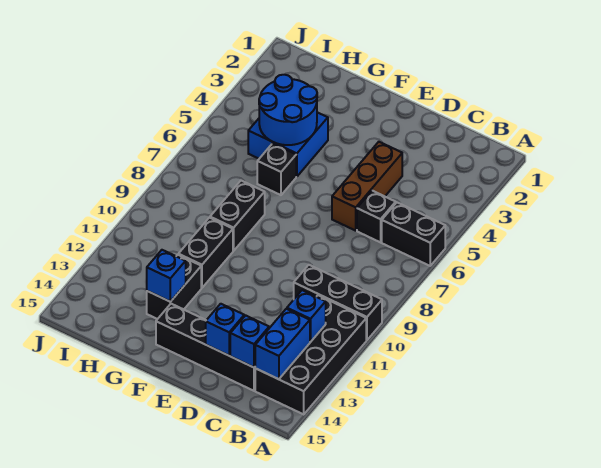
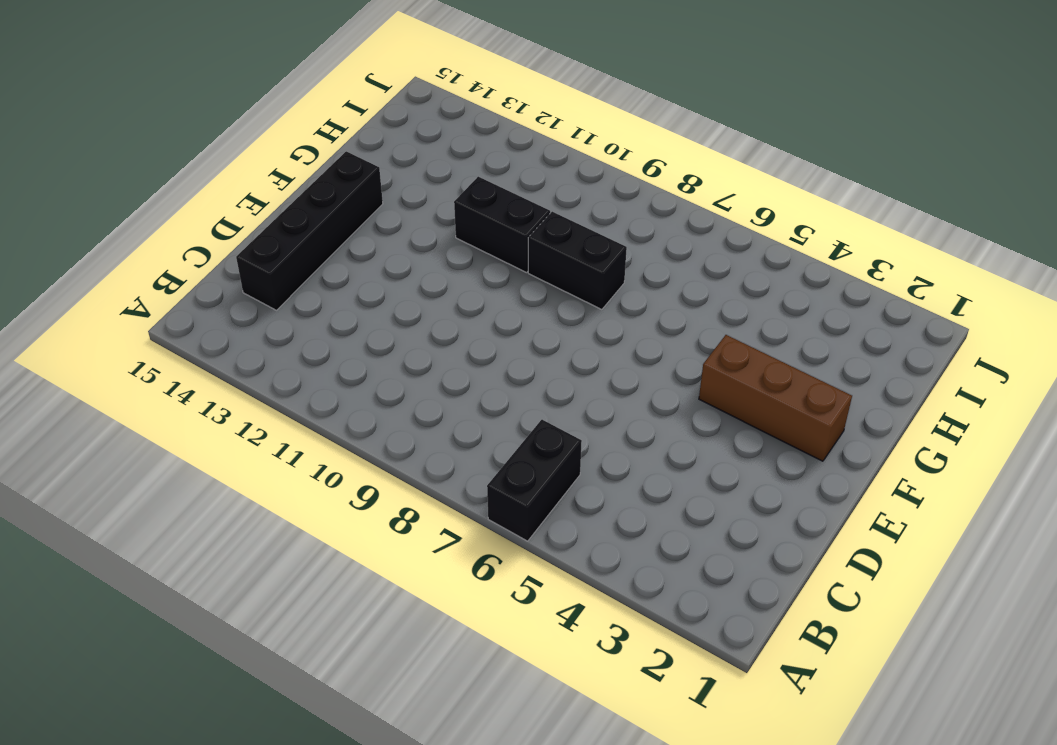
brown 1x3 brick [699,335,852,461] -> brown 1x3 brick moved to [332,142,402,231]
none -> black 1x3 brick [294,265,382,340]
none -> black 2x4 brick [255,295,366,414]
none -> black 1x1 brick [357,191,396,242]

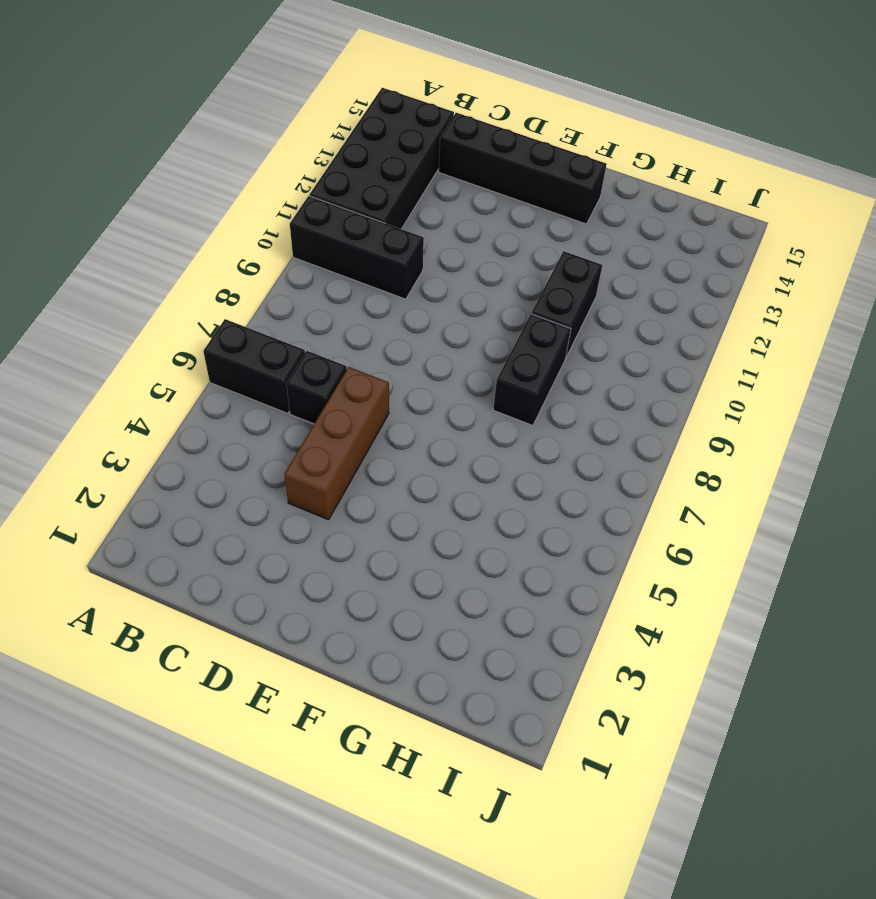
none -> blue 2x2 brick [248,112,328,177]
none -> black 1x1 brick [257,143,296,195]
none -> black 1x2 brick [147,255,201,319]

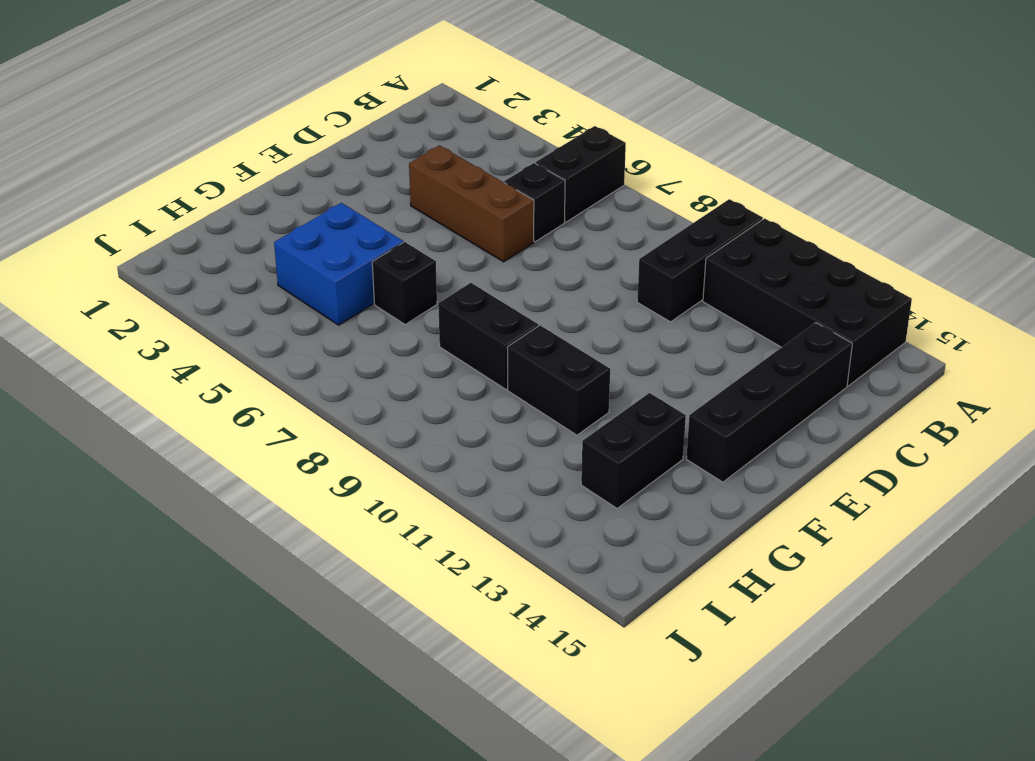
black 1x2 brick [581,393,686,508] -> black 1x2 brick turned to [147,255,201,319]
none -> blue 1x1 brick [287,290,326,342]
none -> blue 1x2 brick [255,309,310,379]
none -> blue 1x1 brick [230,315,269,367]

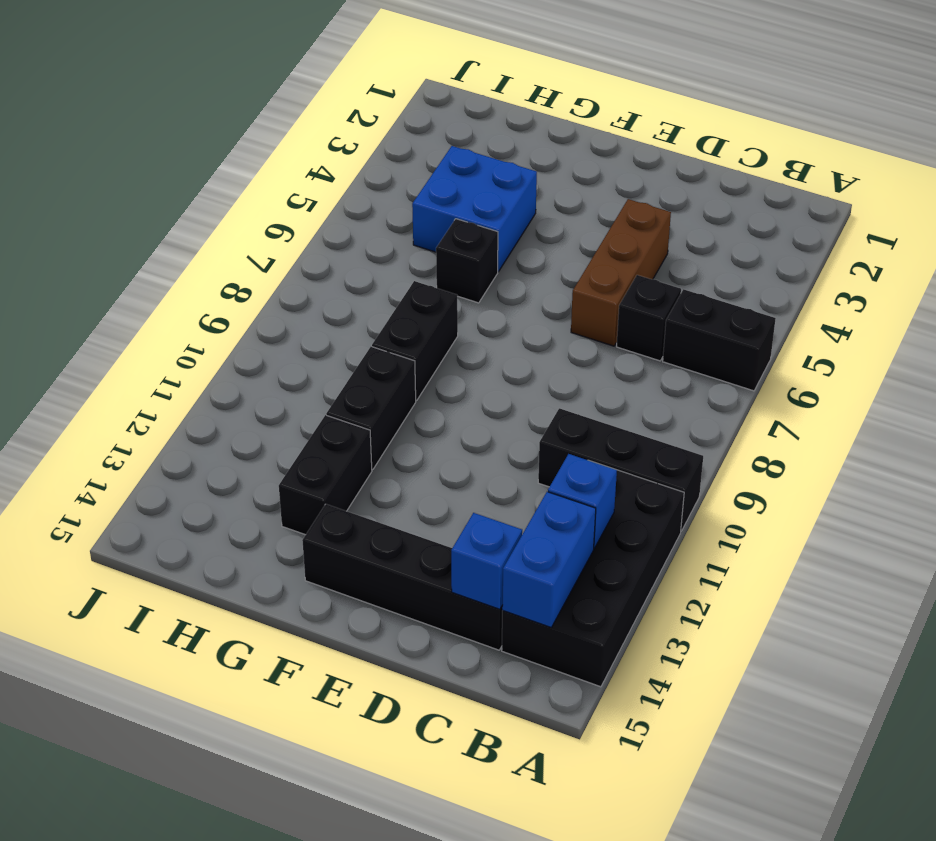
none -> blue 1x1 brick [206,304,244,356]
none -> blue 2x2 round brick [259,75,317,145]
none -> blue 1x1 brick [147,250,186,302]

